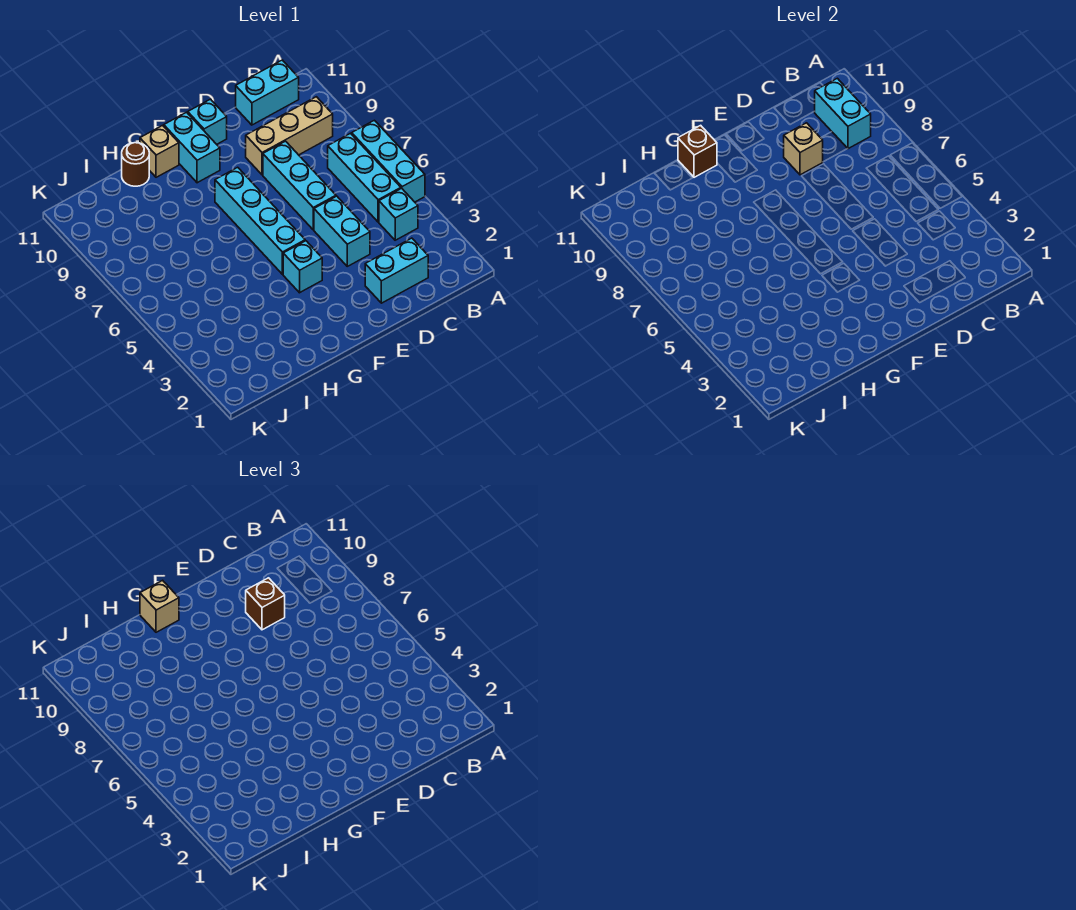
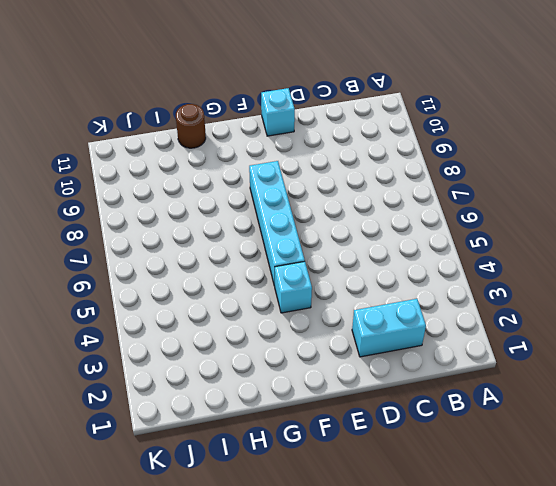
none -> cyan 1x3 brick [352,120,425,202]
none -> cyan 1x1 brick [379,188,418,240]
none -> cyan 1x3 brick [328,133,401,222]

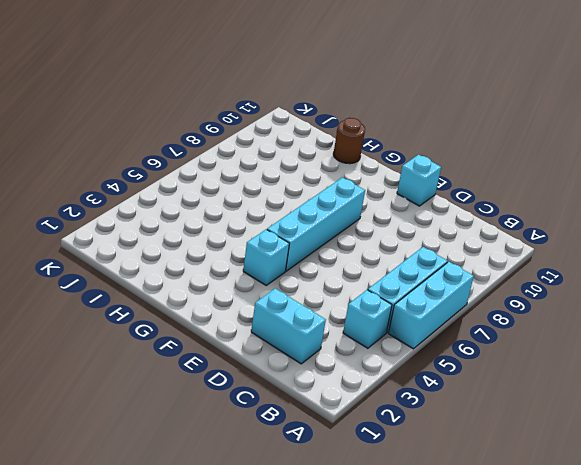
none -> tan 1x3 brick [246,97,333,175]
none -> cyan 1x2 brick [236,60,299,125]
none -> cyan 1x2 brick [314,196,370,266]

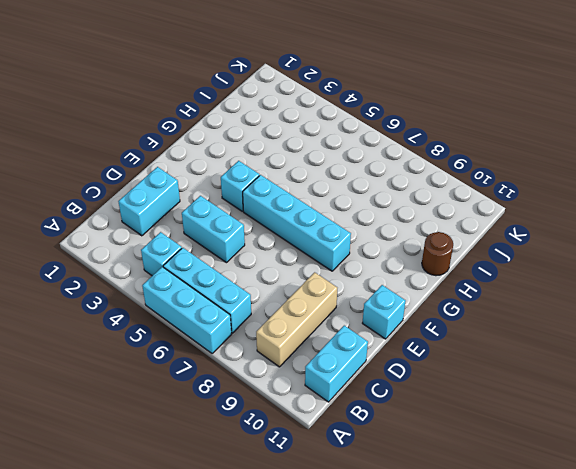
none -> cyan 1x3 brick [263,141,336,230]
none -> cyan 1x2 brick [164,112,220,183]
none -> tan 1x1 brick [140,125,179,177]

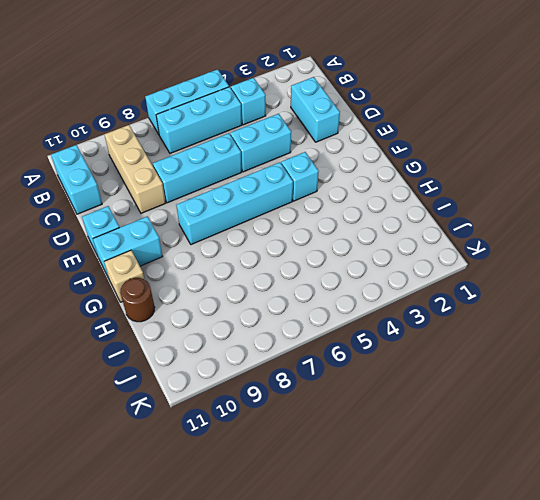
none -> cyan 1x2 brick [815,78,871,149]
none -> tan 1x1 brick [784,123,823,175]
none -> brown 1x1 brick [678,125,717,177]

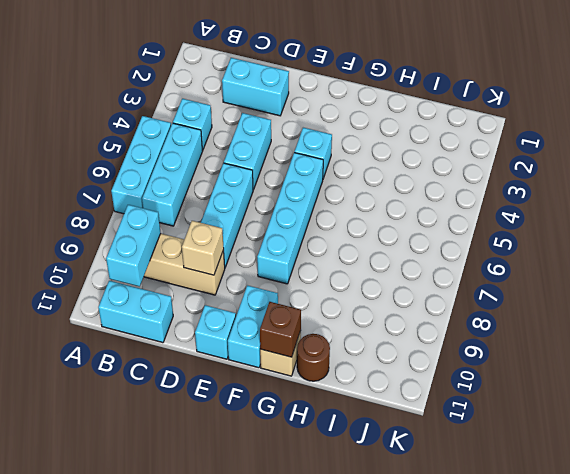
none -> brown 1x1 brick [246,578,285,630]
none -> tan 1x1 brick [140,580,179,632]

